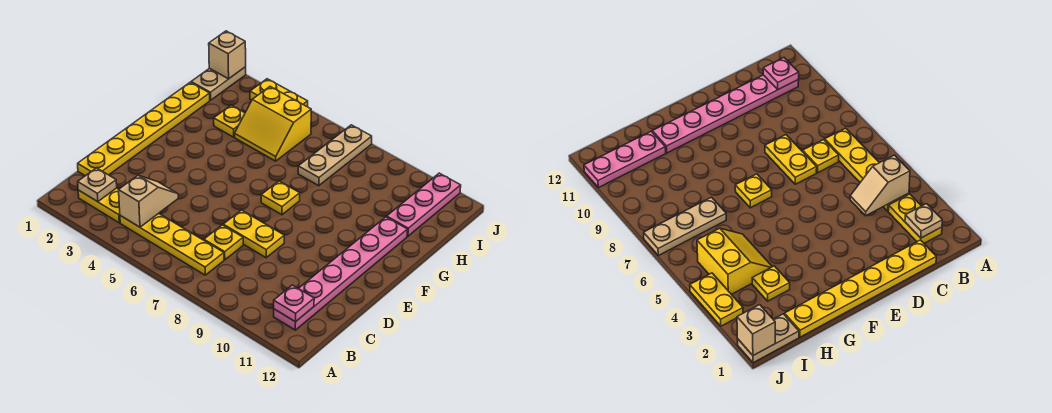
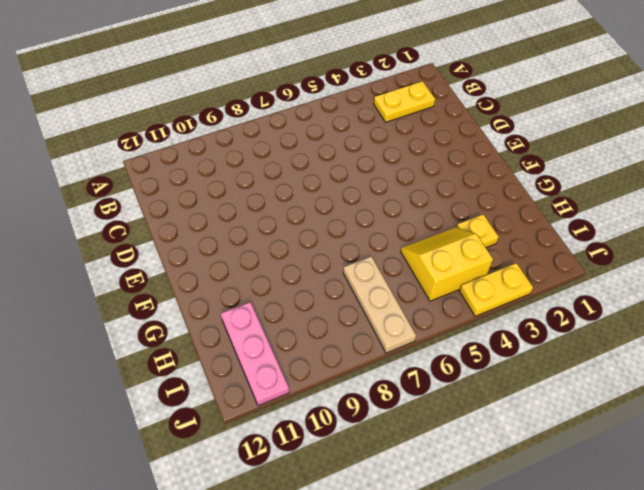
none -> yellow 1x4 plate [120,213,224,275]
none -> pink 1x6 plate [274,217,407,330]
none -> yellow 1x6 plate [78,82,210,176]

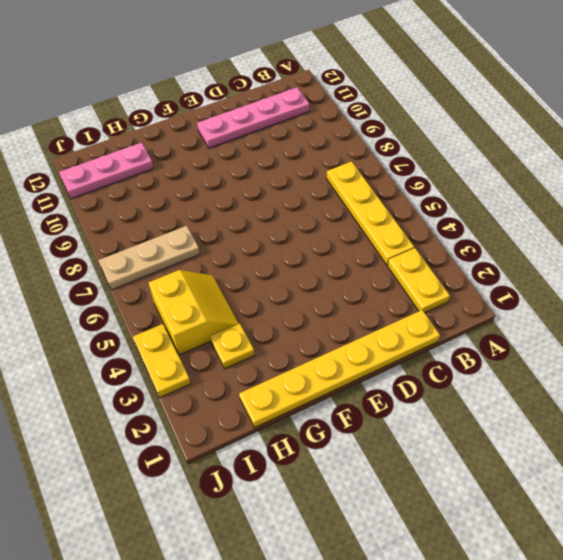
pink 1x4 plate [197,87,310,148] -> pink 1x6 plate [274,217,407,330]
none -> yellow 1x1 plate [204,225,243,260]
none -> yellow 1x2 plate [223,210,284,258]
none -> yellow 1x1 plate [261,181,300,215]

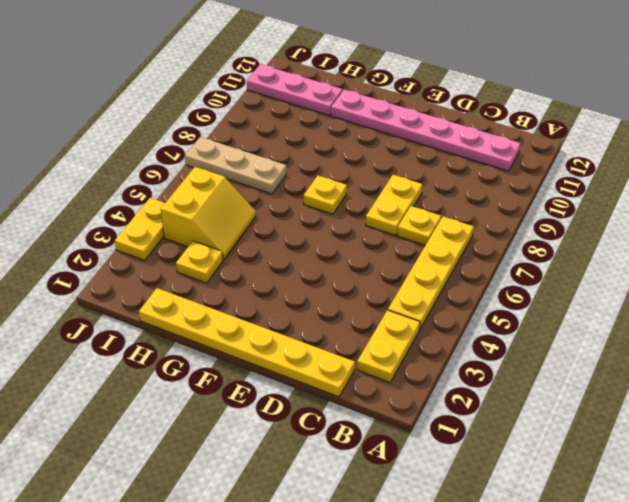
none -> tan 1x2 plate [191,67,246,100]
none -> tan 1x1 plate [78,168,117,202]
none -> tan 1x2 slope [119,176,178,227]

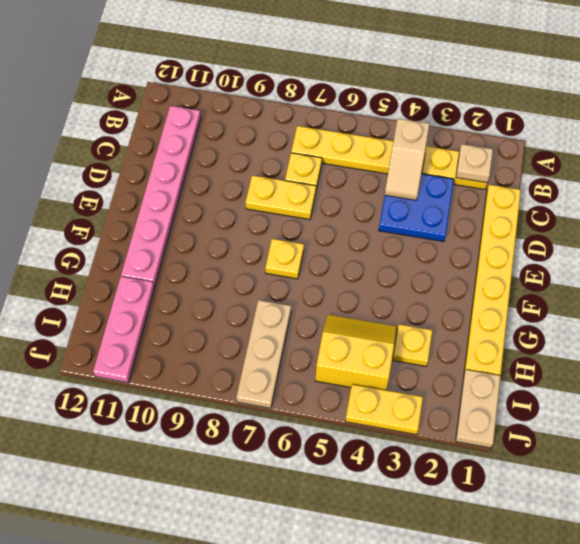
blue 2x2 plate [379,174,454,242] -> none
none -> pink 1x1 plate [274,285,314,322]
none -> tan 1x1 brick [209,31,246,79]

